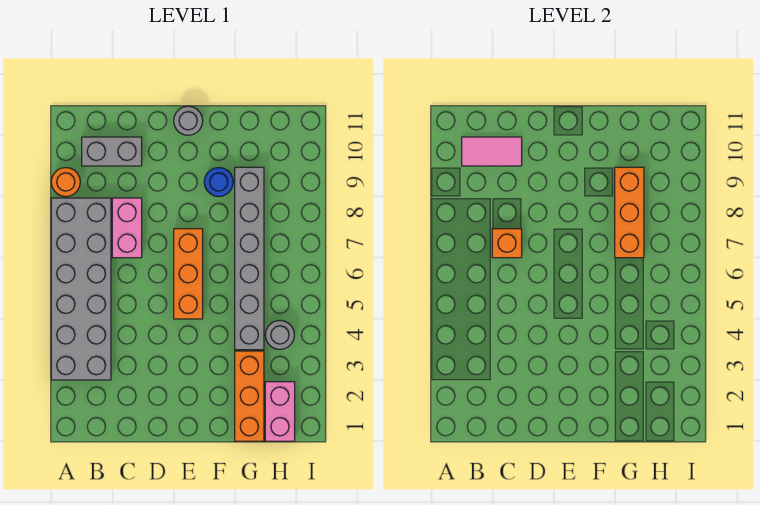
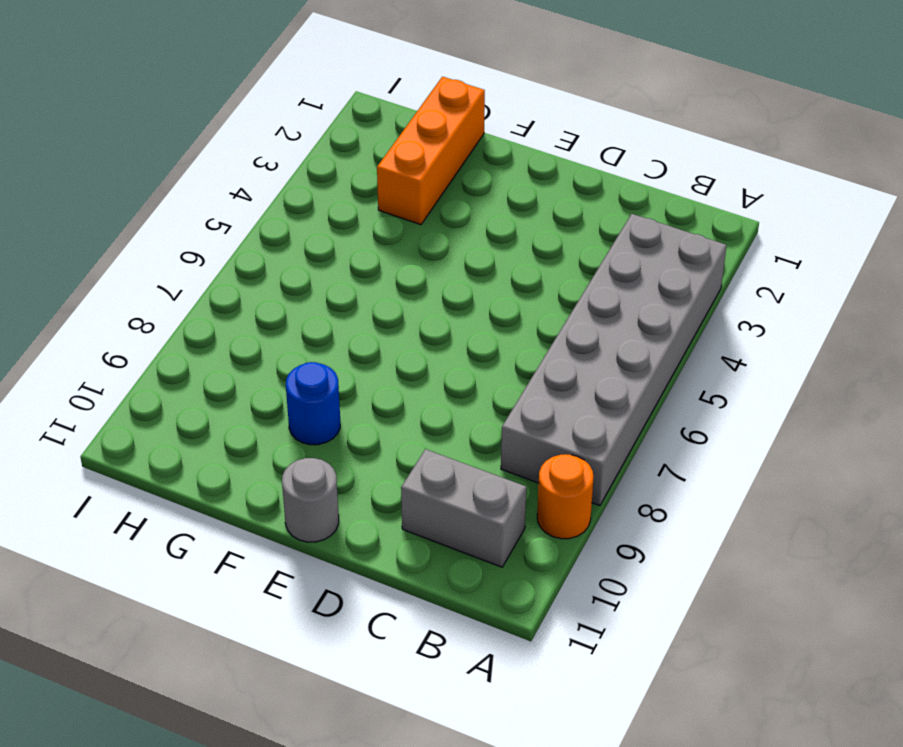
none -> pink 1x2 brick [112,198,142,258]
none -> orange 1x3 brick [174,229,203,319]
none -> grey 1x6 brick [235,167,264,350]

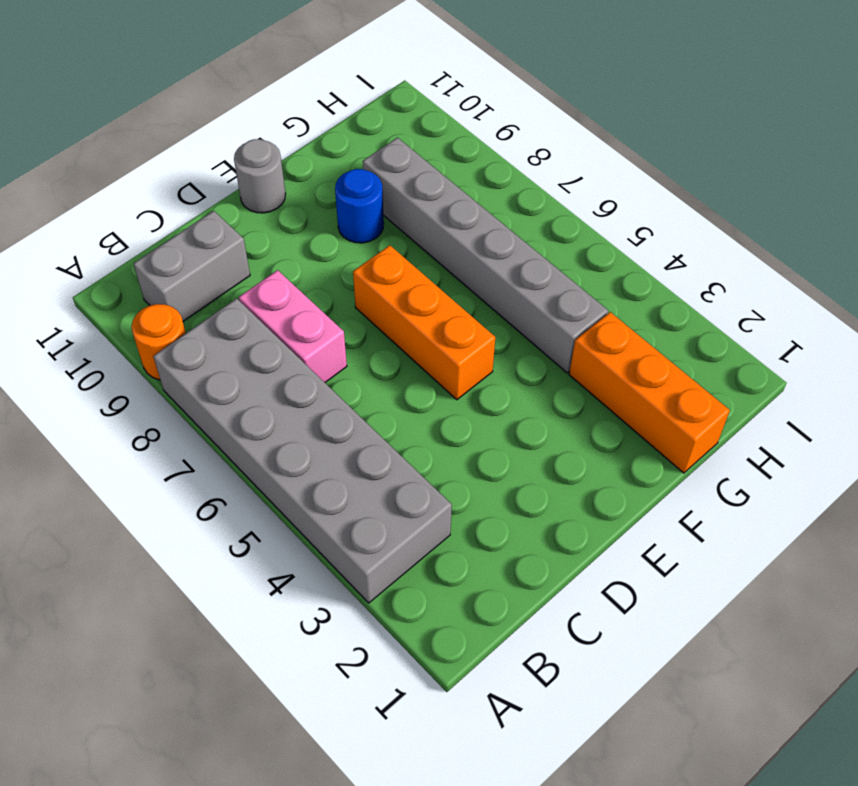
none -> pink 1x2 brick [265,382,295,441]
none -> grey 1x1 round brick [265,321,294,349]
none -> pink 1x2 tile [462,137,522,166]

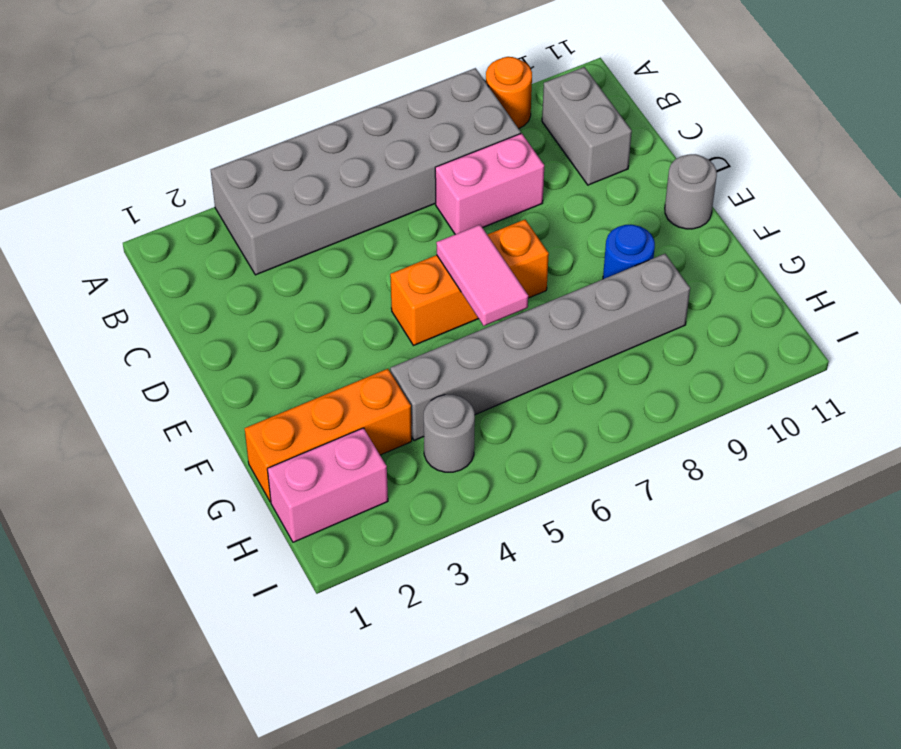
pink 1x2 tile [436,225,528,326] -> pink 1x2 tile moved to [462,137,522,166]
none -> orange 1x1 brick [492,229,522,258]
none -> orange 1x3 brick [615,167,644,258]

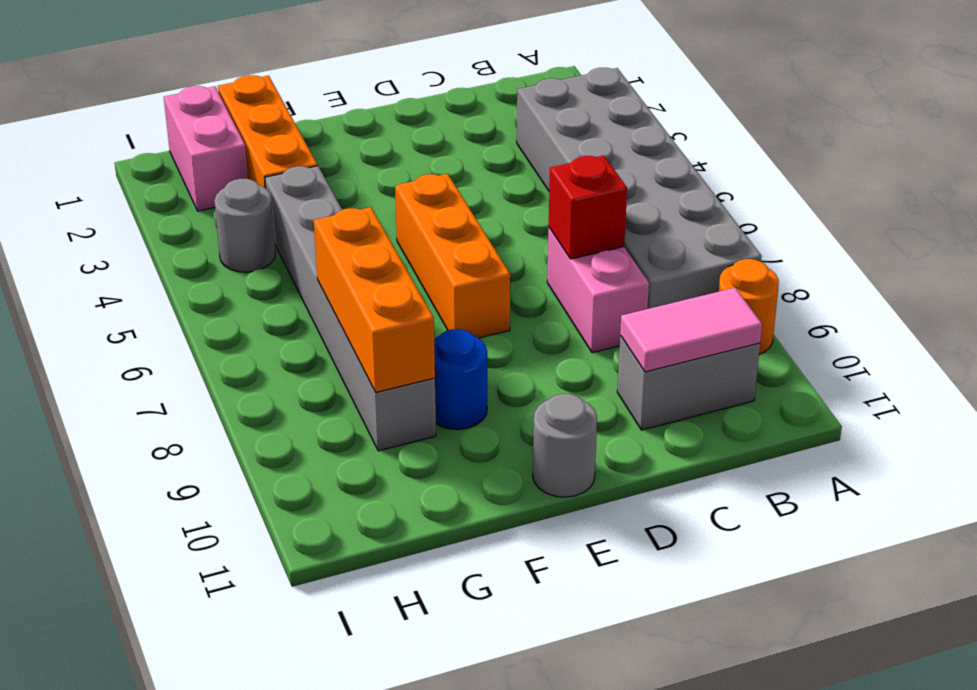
red 1x1 brick [549,156,627,259] -> orange 1x1 brick [492,229,522,258]

